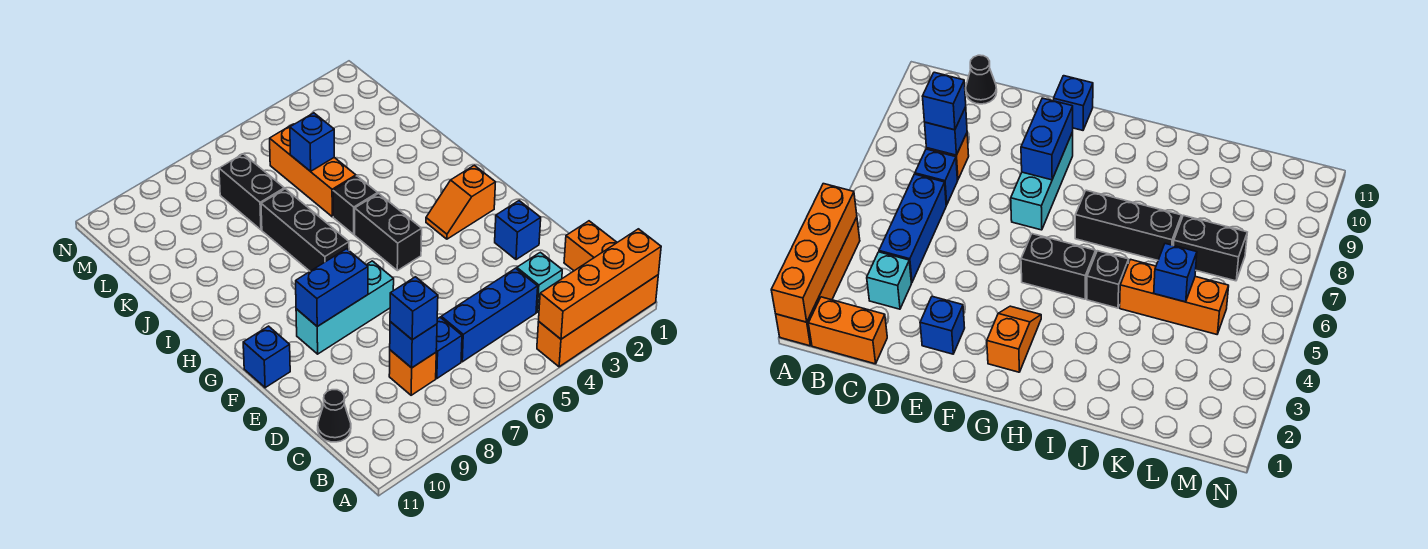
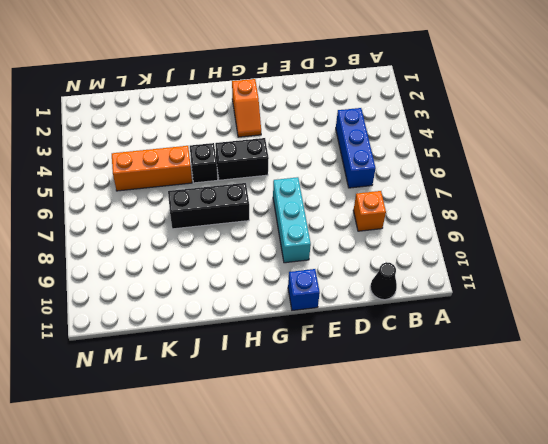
none -> orange 1x4 brick [537,275,658,367]
none -> orange 1x2 brick [564,221,617,271]
none -> cyan 1x1 brick [517,252,562,312]

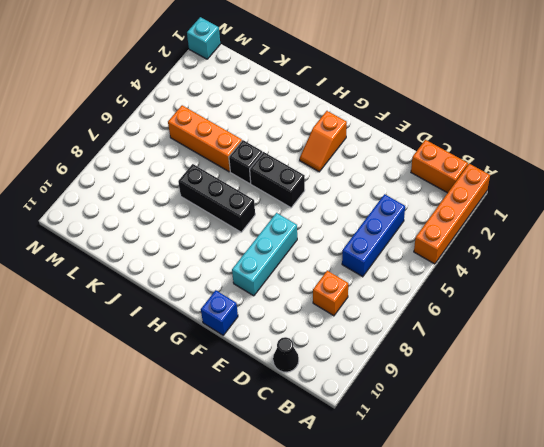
cyan 1x1 brick [187,17,220,59] -> cyan 1x1 brick moved to [517,252,562,312]
none -> blue 1x1 brick [436,317,462,378]
none -> blue 1x1 brick [495,201,541,260]
none -> black 1x2 brick [219,154,284,230]

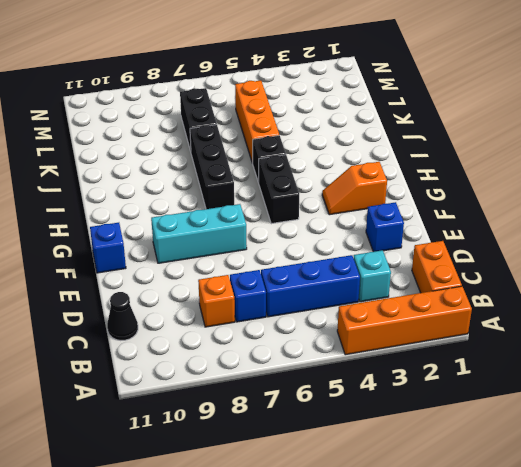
none -> orange 1x4 brick [539,229,661,339]
none -> blue 1x1 brick [390,322,437,368]
none -> blue 1x2 brick [296,249,368,326]

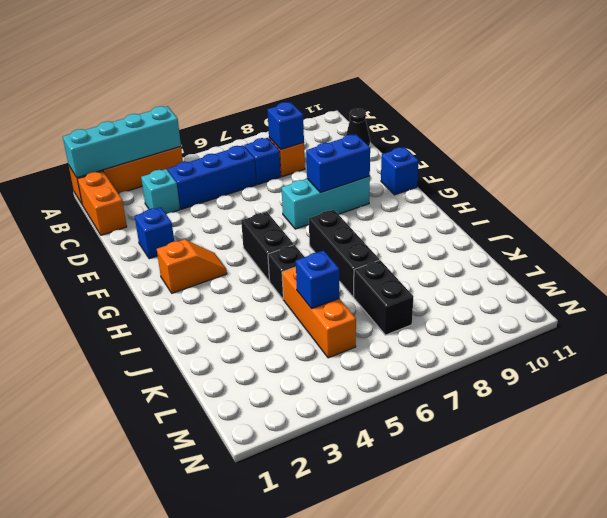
cyan 1x4 brick [63,106,181,178] -> orange 1x4 brick [539,229,661,339]
none -> blue 1x1 brick [390,277,438,340]

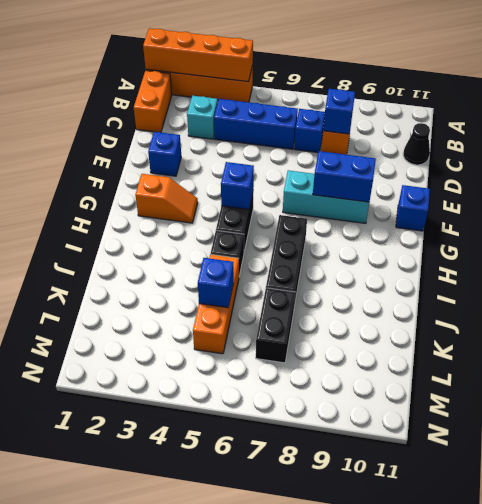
blue 1x1 brick [221,162,254,209] -> blue 1x1 brick moved to [390,277,438,340]

